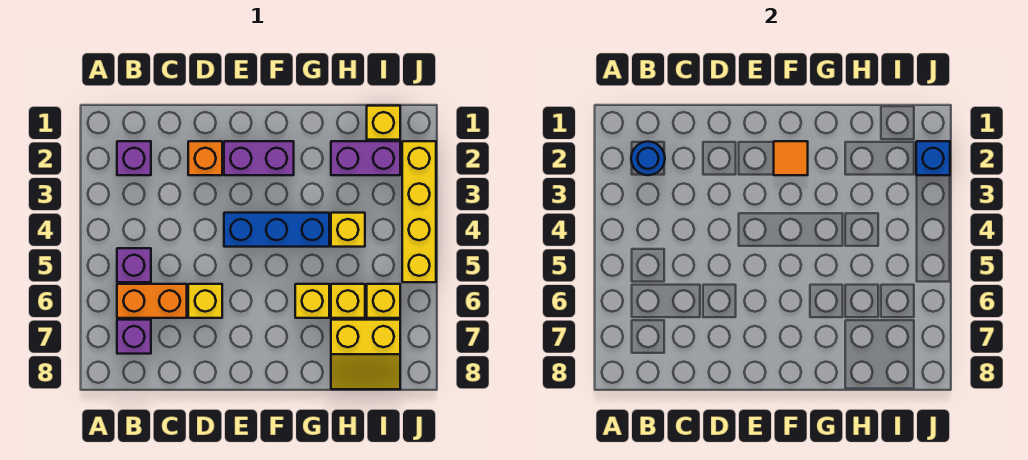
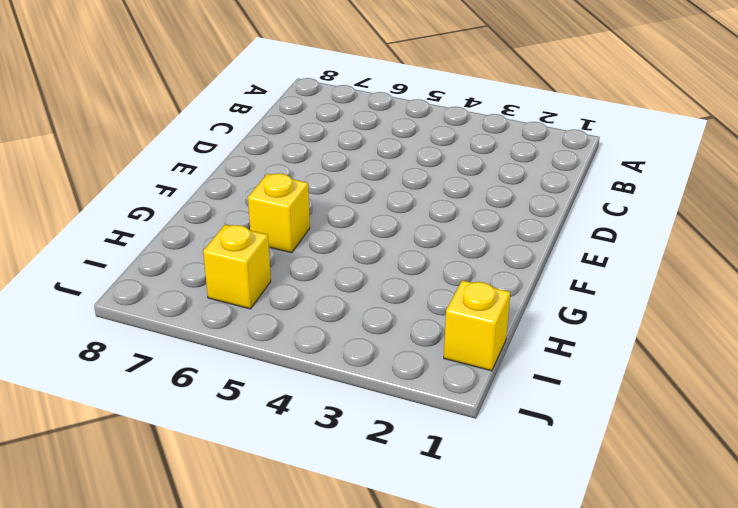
none -> purple 1x1 brick [117,141,151,175]
none -> purple 1x1 brick [117,248,151,282]
none -> orange 1x2 brick [117,284,187,318]

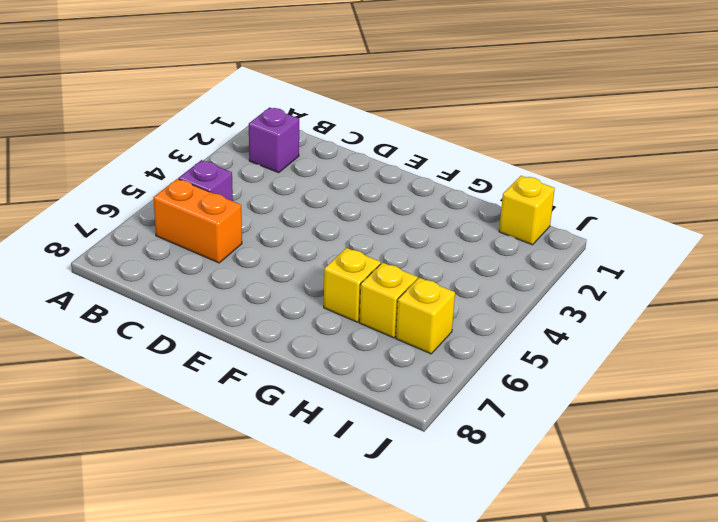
none -> purple 1x1 brick [117,320,151,354]
none -> orange 1x1 brick [188,141,222,175]
none -> yellow 1x1 brick [188,284,222,318]

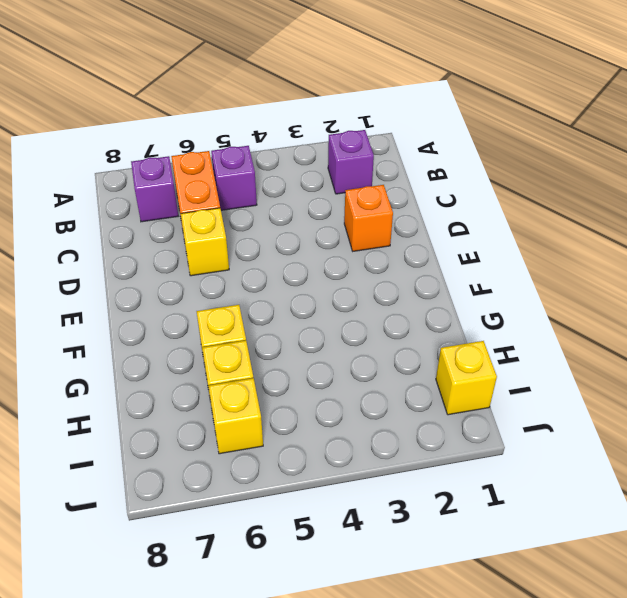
none -> purple 1x2 brick [224,141,294,175]
none -> blue 1x3 brick [224,213,329,247]
none -> purple 1x2 brick [331,141,400,175]

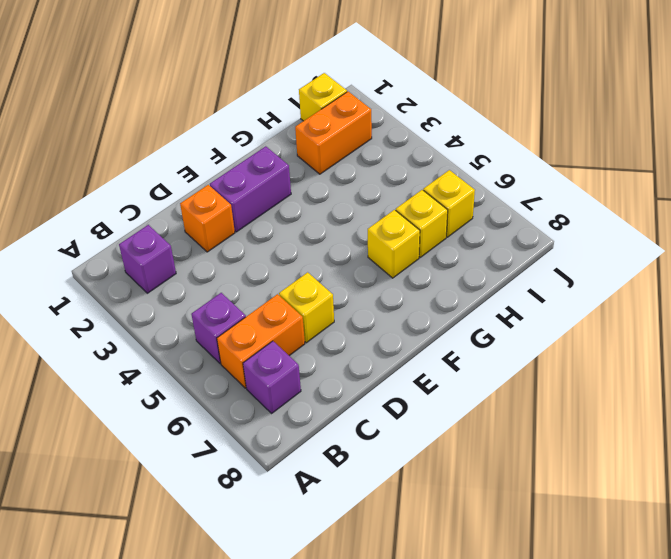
orange 1x2 brick [295,92,372,174] -> purple 1x2 brick [331,141,400,175]
none -> blue 1x3 brick [224,213,329,247]
none -> yellow 1x1 brick [331,213,365,247]
none -> yellow 2x2 slope [331,320,400,389]

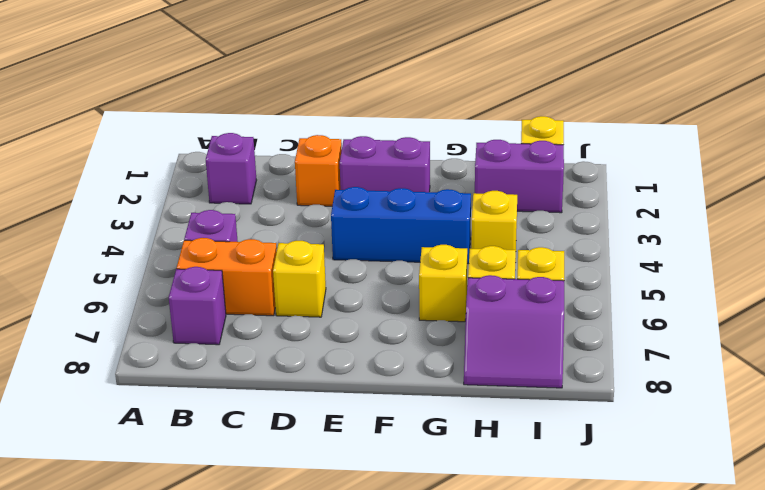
purple 2x2 slope [464,275,564,388] -> yellow 2x2 slope [331,320,400,389]
none -> yellow 1x4 brick [402,141,436,282]
none -> blue 1x1 round brick [631,142,665,175]
none -> orange 1x1 tile [774,141,808,175]

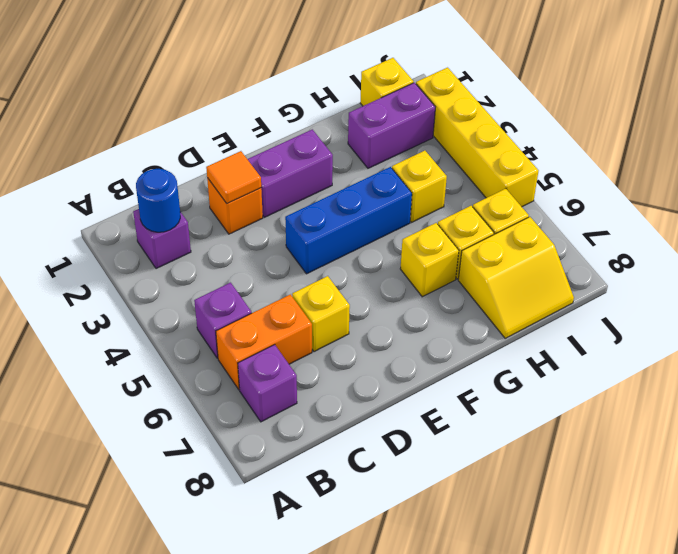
orange 1x1 tile [206,151,261,203] -> orange 1x1 tile moved to [774,141,808,175]
none -> blue 1x1 brick [916,141,950,175]

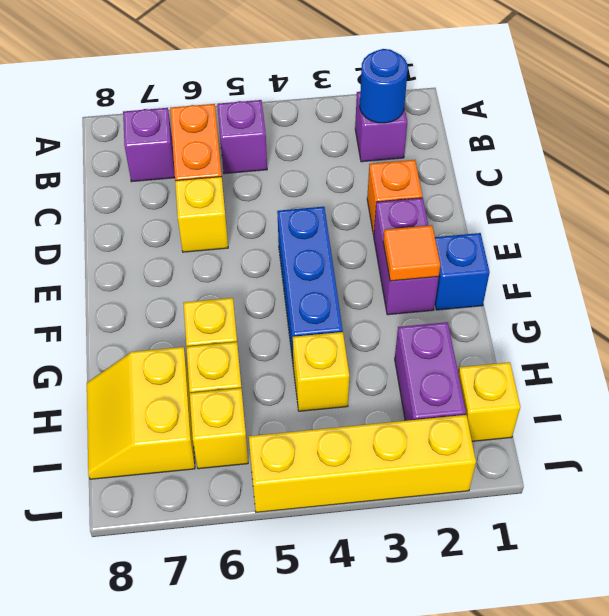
blue 1x1 brick [435,233,490,310] -> blue 1x1 brick moved to [916,141,950,175]

